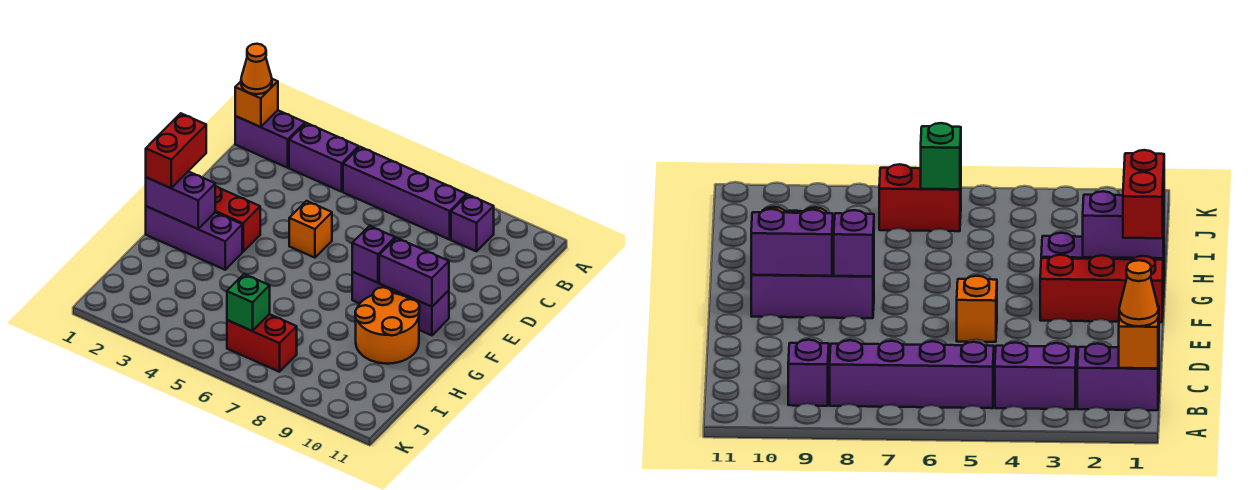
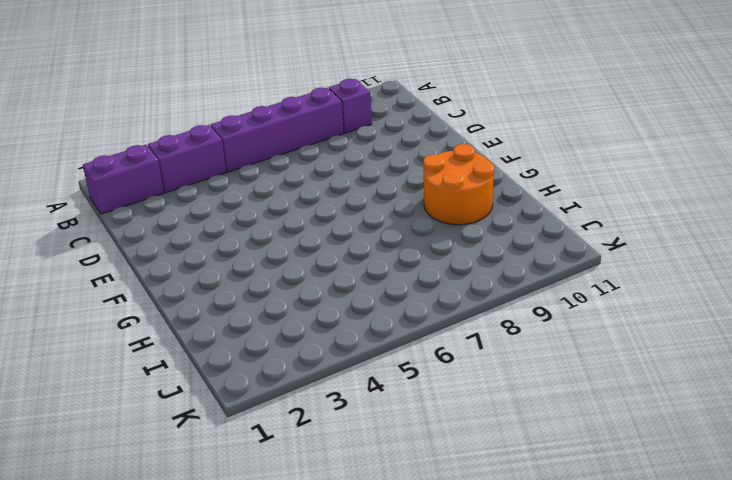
none -> orange 1x1 brick [289,201,332,258]
none -> red 1x3 brick [215,186,260,252]
none -> purple 1x3 brick [352,272,449,335]

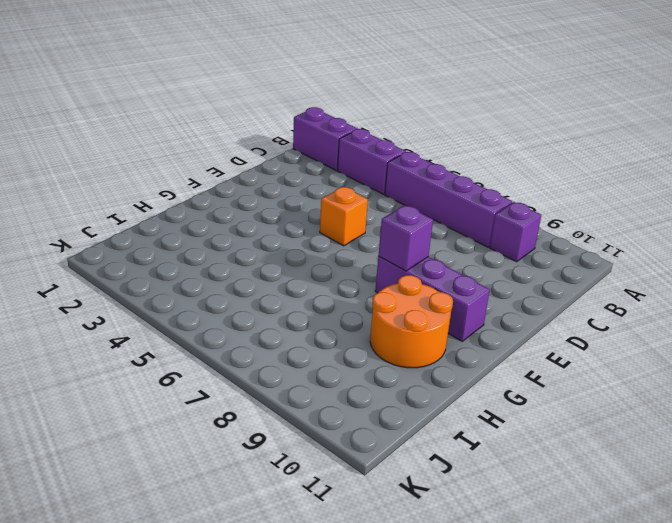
none -> red 1x3 brick [215,186,260,252]
none -> purple 1x3 brick [146,206,242,270]
none -> red 1x2 brick [227,314,297,372]

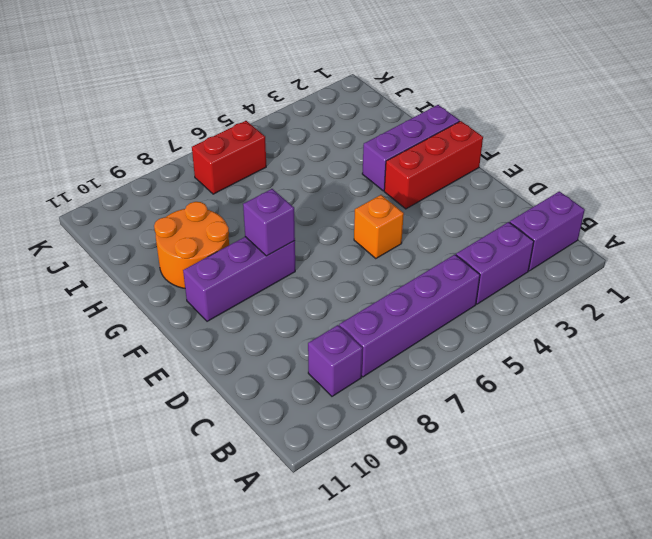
none -> orange 1x1 brick [235,79,278,127]
none -> purple 1x2 brick [379,238,449,307]
none -> purple 1x2 brick [146,171,215,229]

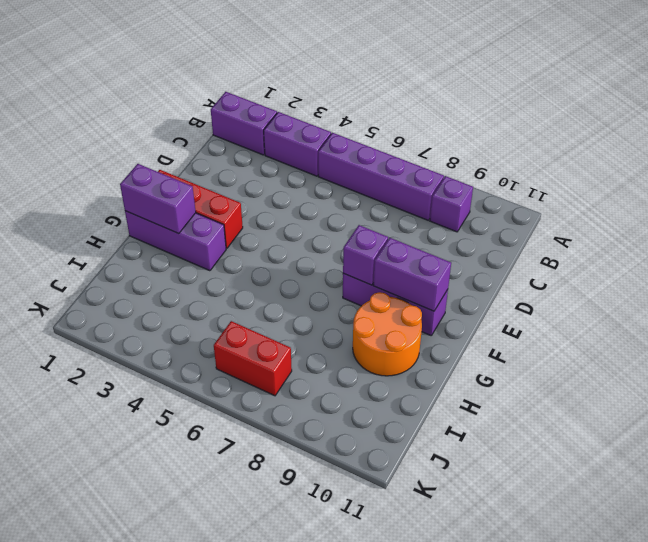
none -> orange 1x1 brick [289,201,332,258]
none -> orange 1x1 brick [235,79,278,127]
none -> green 1x1 brick [227,274,270,331]

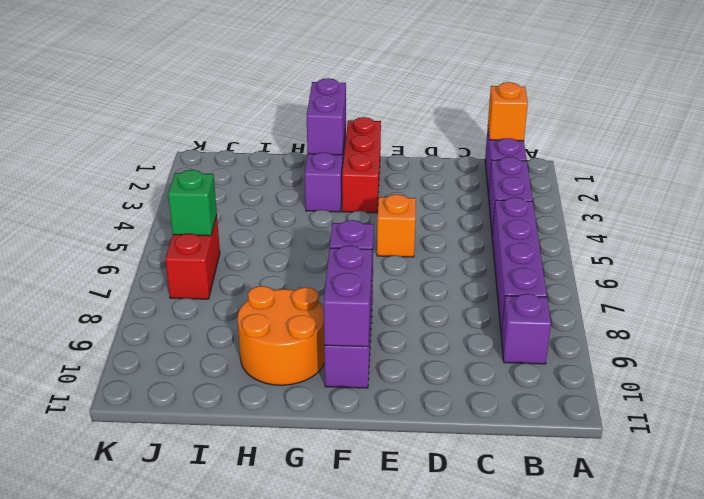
none -> orange 1x1 cone [241,44,272,94]
none -> red 1x2 brick [146,113,206,188]

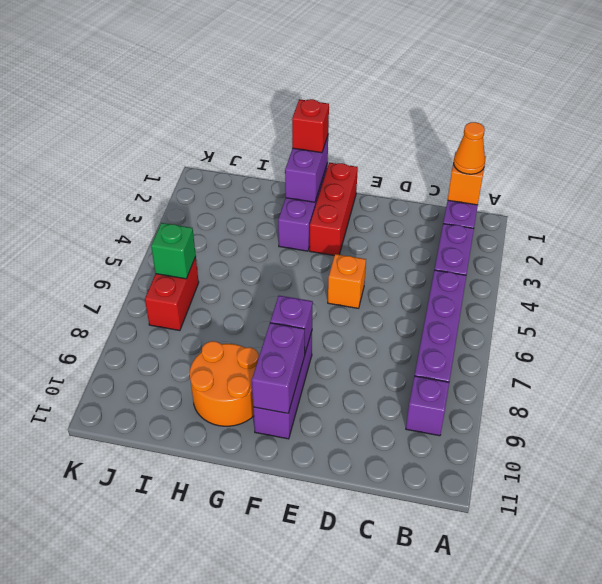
red 1x1 brick [292,99,329,153] -> red 1x2 brick [146,113,206,188]

